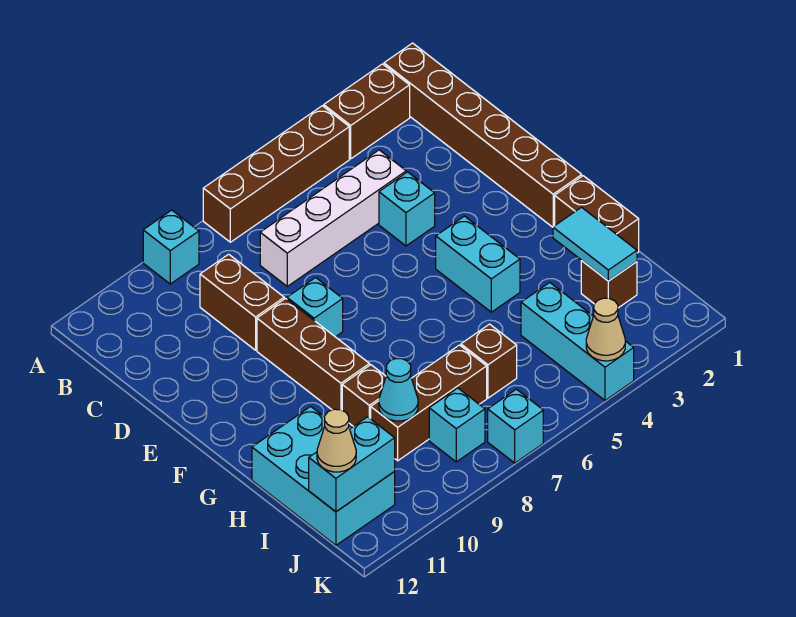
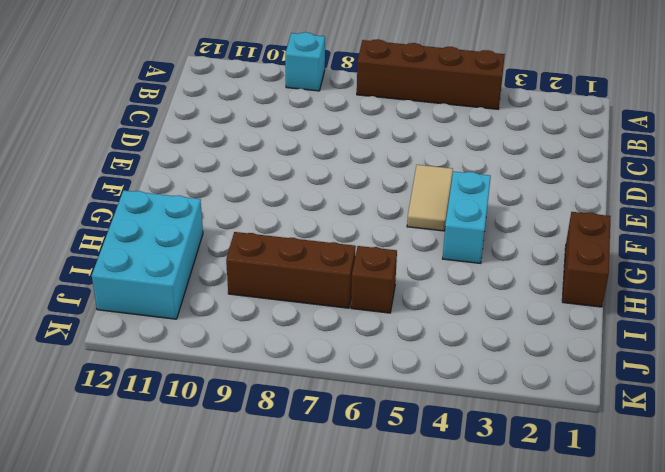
tan 1x2 tile [407,165,453,231] -> none
none -> brown 1x6 brick [384,43,582,227]
none -> brown 1x2 brick [324,64,410,159]
none -> white 1x4 brick [260,150,406,286]

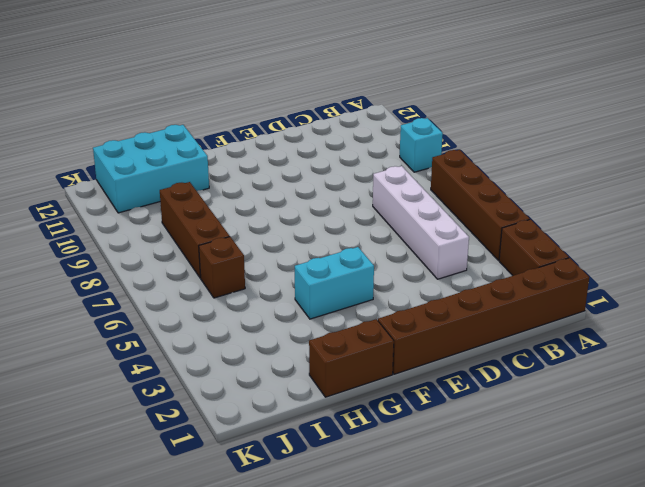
none -> brown 1x2 brick [200,254,284,350]
none -> cyan 1x1 brick [379,172,435,246]
none -> cyan 1x1 brick [287,278,343,337]

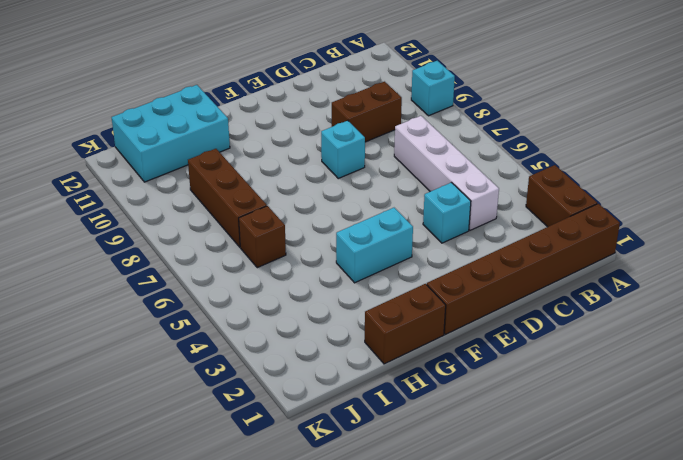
none -> brown 1x4 brick [203,106,349,242]
none -> brown 1x3 brick [257,299,370,410]
none -> brown 1x1 brick [342,365,386,426]

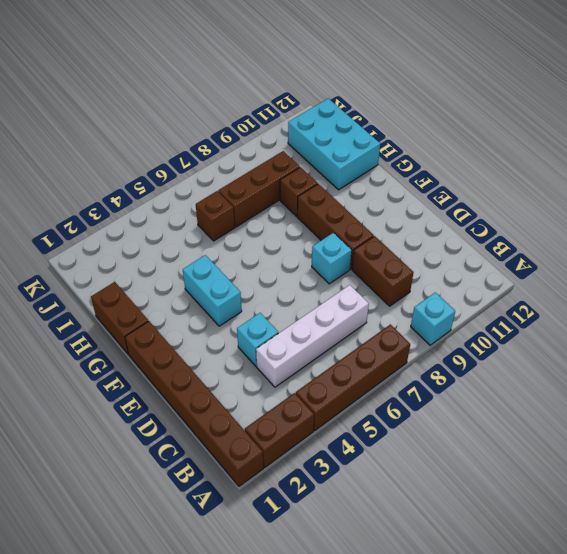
none -> brown 1x1 brick [581,261,637,308]
none -> cyan 1x3 brick [521,282,634,400]
none -> cyan 1x1 brick [429,388,485,462]

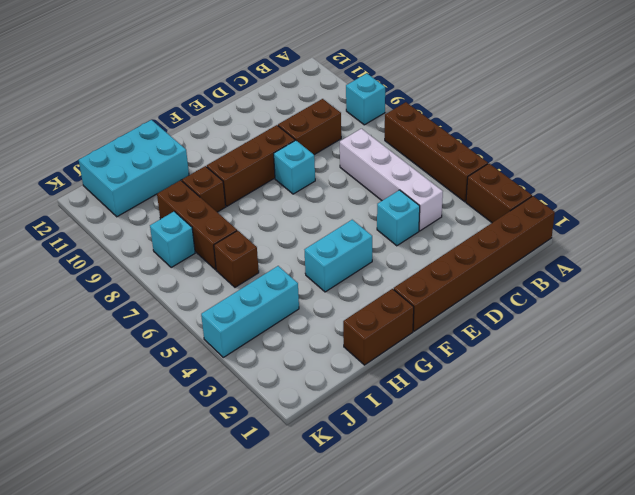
none -> brown 1x1 brick [581,261,637,308]
none -> cyan 1x1 brick [488,389,543,463]
none -> cyan 1x2 tile [553,207,637,281]

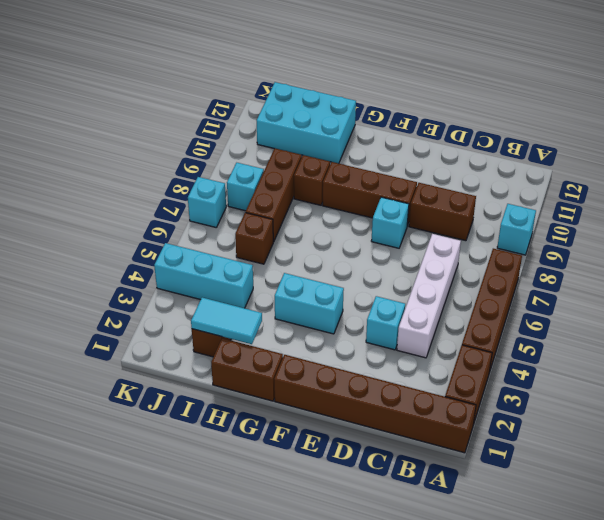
none -> cyan 1x1 cone [379,359,418,421]
none -> cyan 1x2 brick [309,417,395,512]
none -> tan 1x1 cone [586,298,625,361]

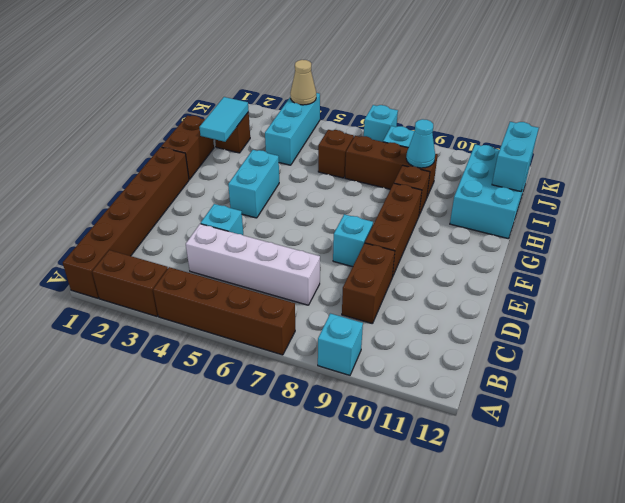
cyan 1x2 brick [492,122,539,191] -> cyan 1x2 brick turned to [309,417,395,512]
none -> tan 1x1 cone [317,409,356,472]

